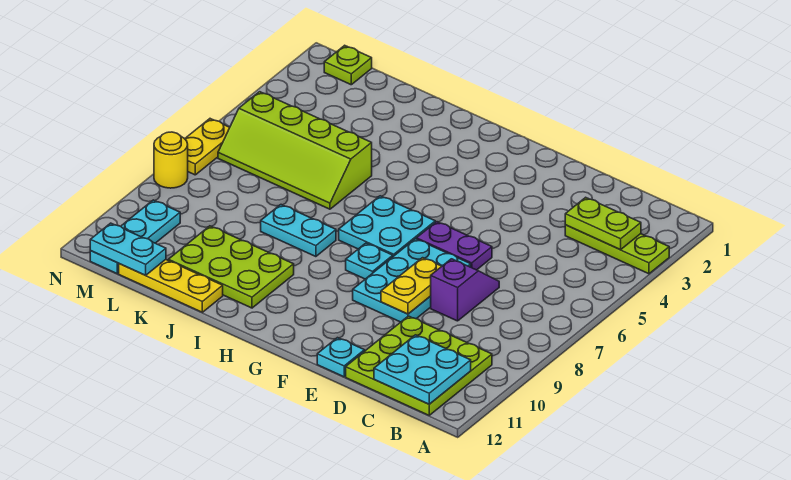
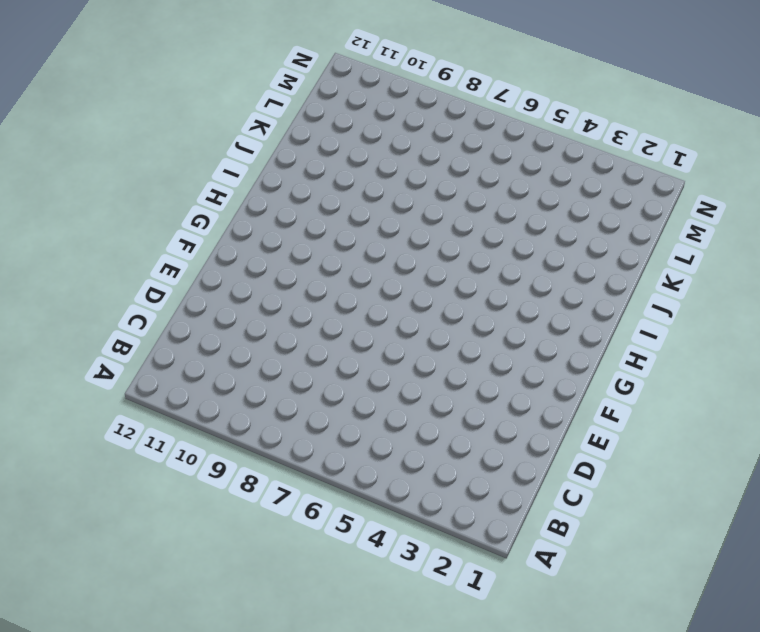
none -> lime 1x3 plate [565,225,669,274]
none -> lime 3x3 plate [346,316,492,415]
none -> purple 1x2 slope [431,259,499,321]

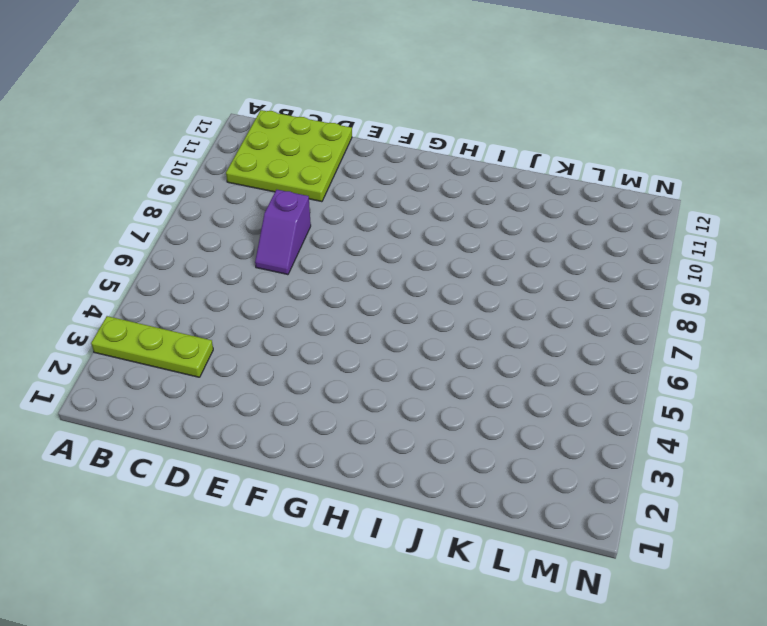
none -> purple 1x2 plate [417,222,492,270]
none -> cyan 2x3 plate [353,239,471,322]
none -> cyan 1x1 plate [317,338,364,377]

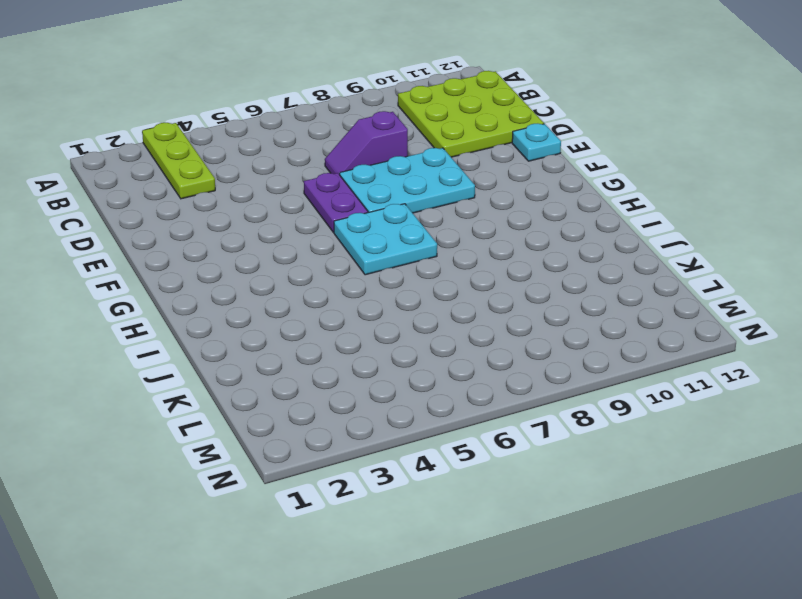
none -> cyan 1x1 plate [346,243,393,279]
none -> cyan 1x2 plate [261,205,336,257]
none -> lime 2x3 plate [168,226,294,308]

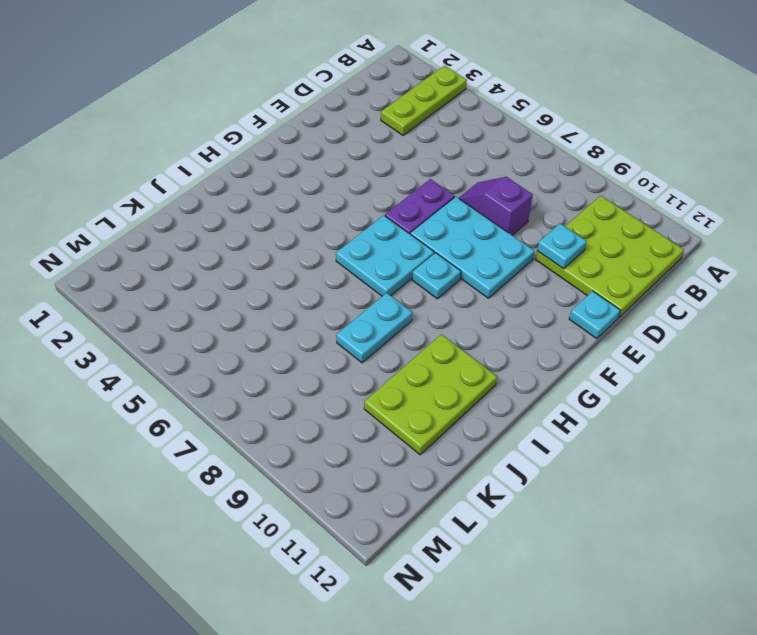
cyan 1x1 plate [537,224,587,269] -> none
none -> lime 2x4 slope [218,92,372,209]
none -> yellow 1x3 plate [119,260,223,312]
none -> lime 1x1 plate [324,45,372,85]

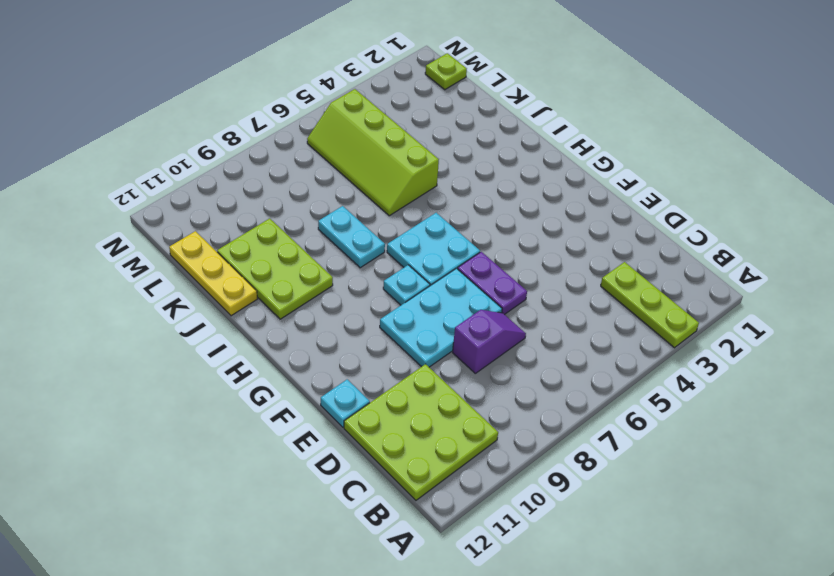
none -> cyan 1x3 plate [90,200,180,274]
none -> yellow 1x2 plate [185,119,230,175]
none -> yellow 1x1 round brick [154,132,188,188]

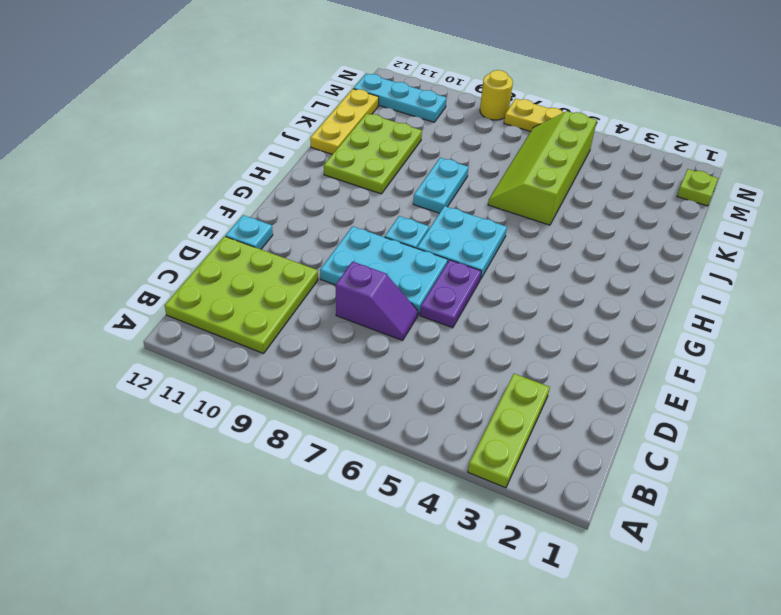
none -> lime 1x2 plate [565,197,641,250]
none -> cyan 2x2 plate [374,335,471,404]
none -> yellow 1x2 plate [381,258,442,314]

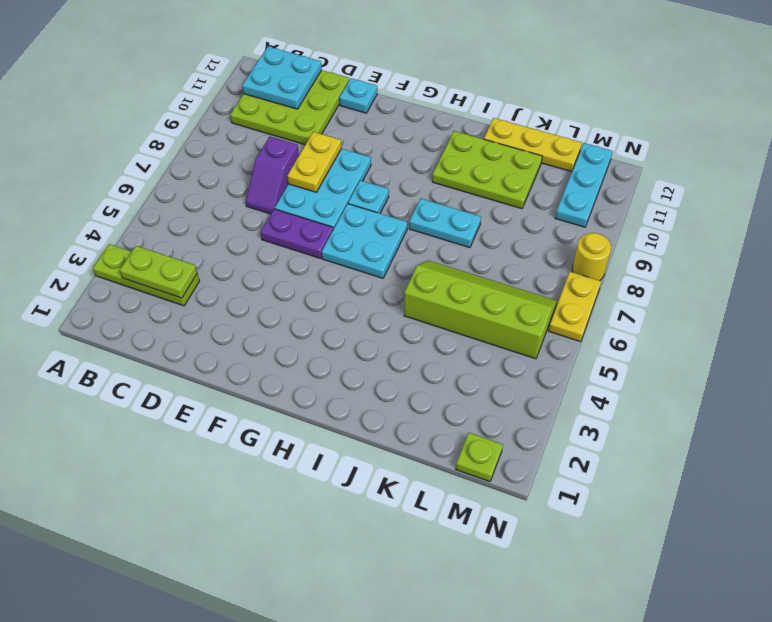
none -> cyan 1x2 plate [90,223,166,275]

